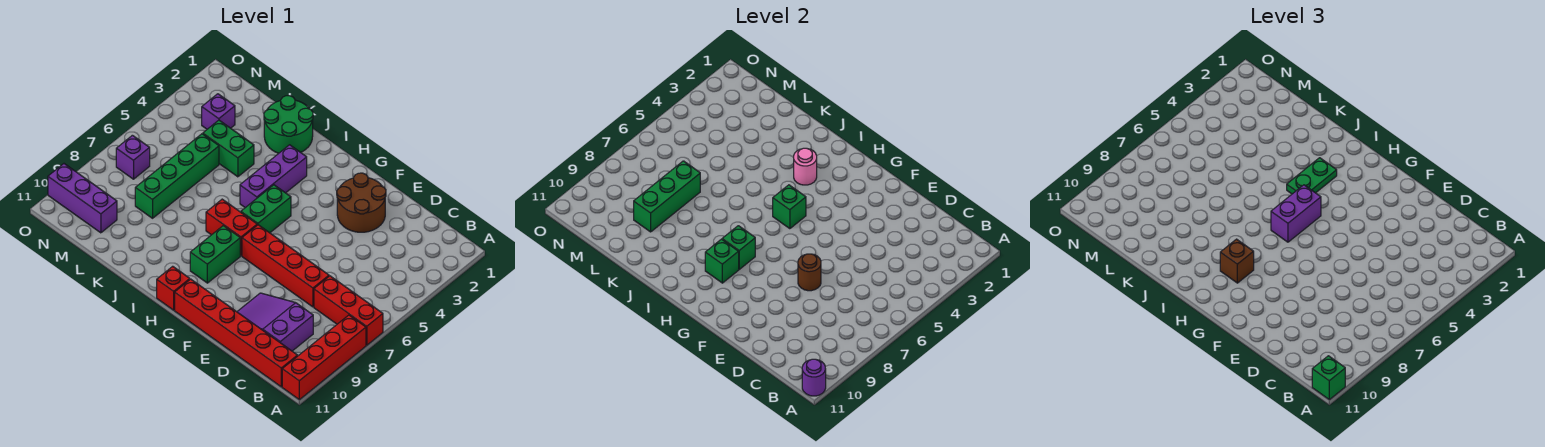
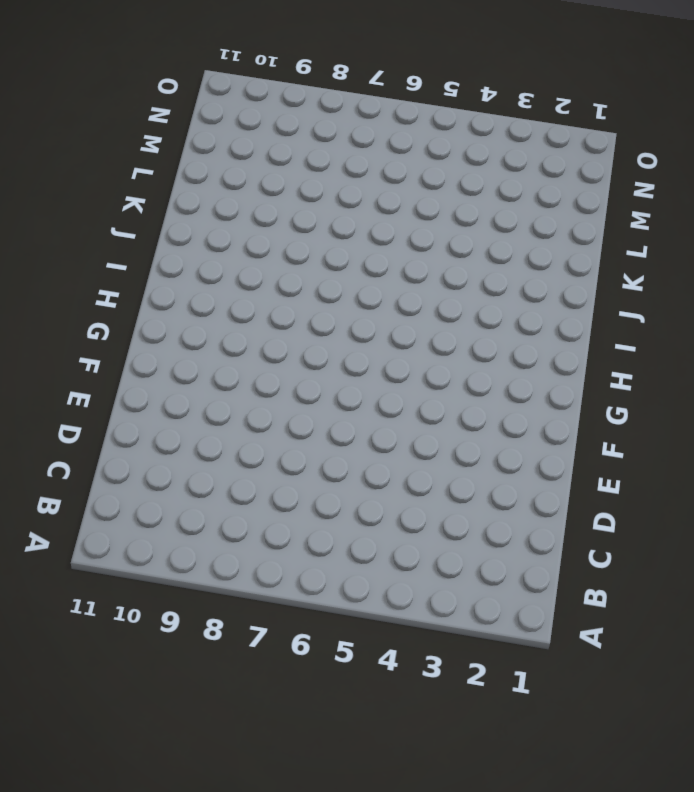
none -> red 1x3 brick [314,276,383,345]
none -> red 1x4 brick [282,315,366,400]
none -> red 1x6 brick [175,279,298,387]

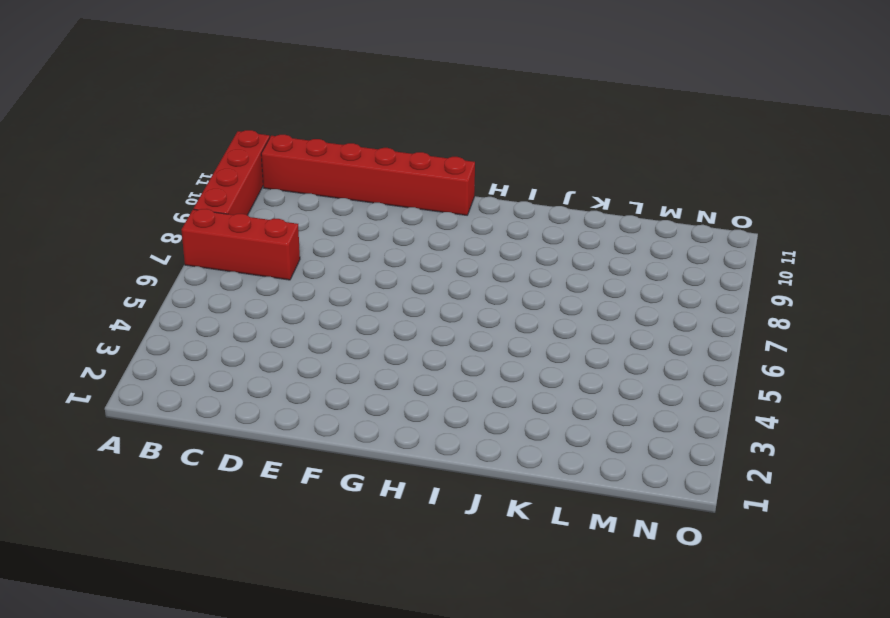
none -> purple 2x3 slope [237,293,313,351]
none -> red 1x4 brick [242,225,329,307]
none -> brown 2x2 round brick [337,173,386,232]

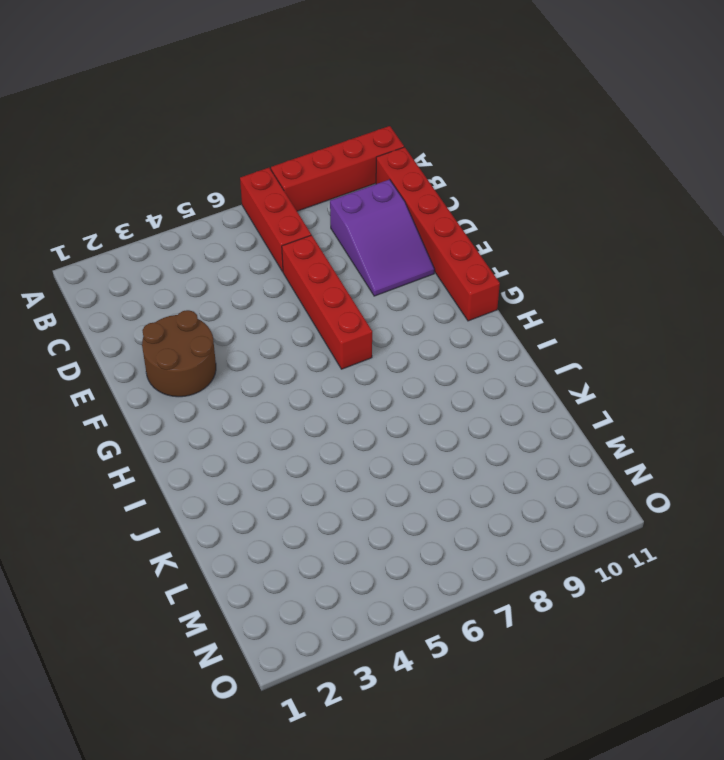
none -> green 1x2 brick [241,185,291,233]
none -> red 1x2 brick [206,199,257,256]
none -> green 1x2 brick [190,226,240,283]

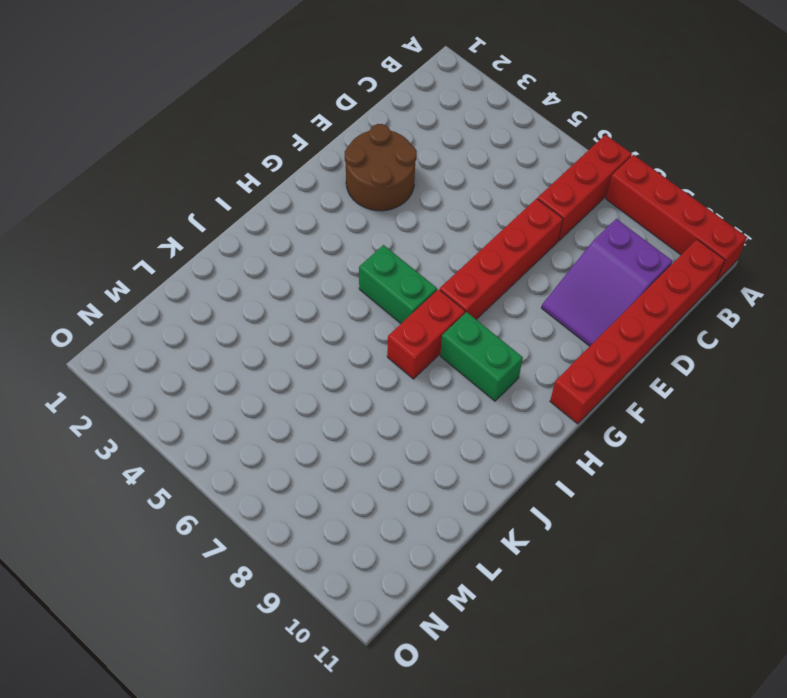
none -> red 1x1 brick [157,266,190,310]
none -> purple 1x3 brick [240,145,307,208]
none -> green 2x2 round brick [264,96,313,153]

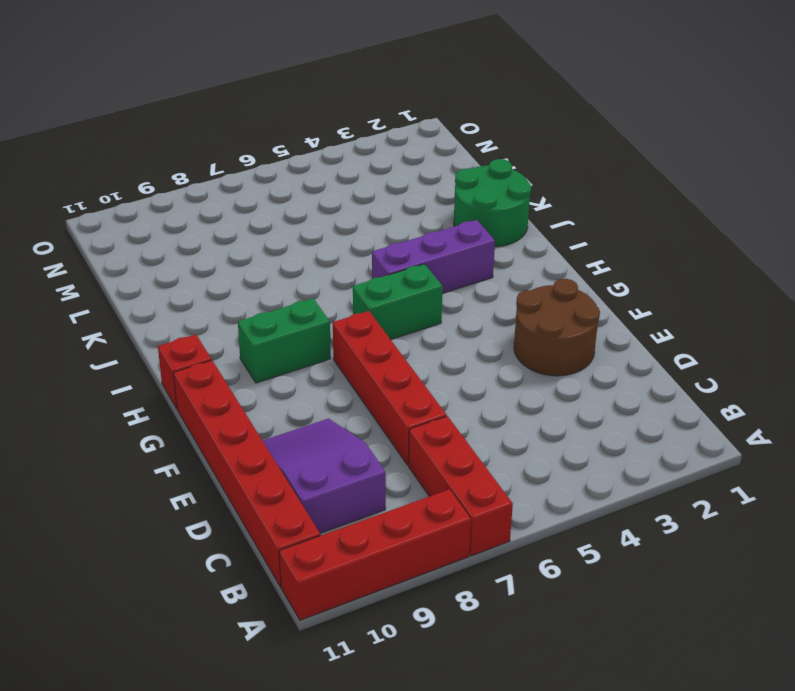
none -> red 1x2 brick [206,199,257,256]
none -> green 1x2 brick [203,120,254,177]
none -> green 1x4 brick [135,134,219,218]

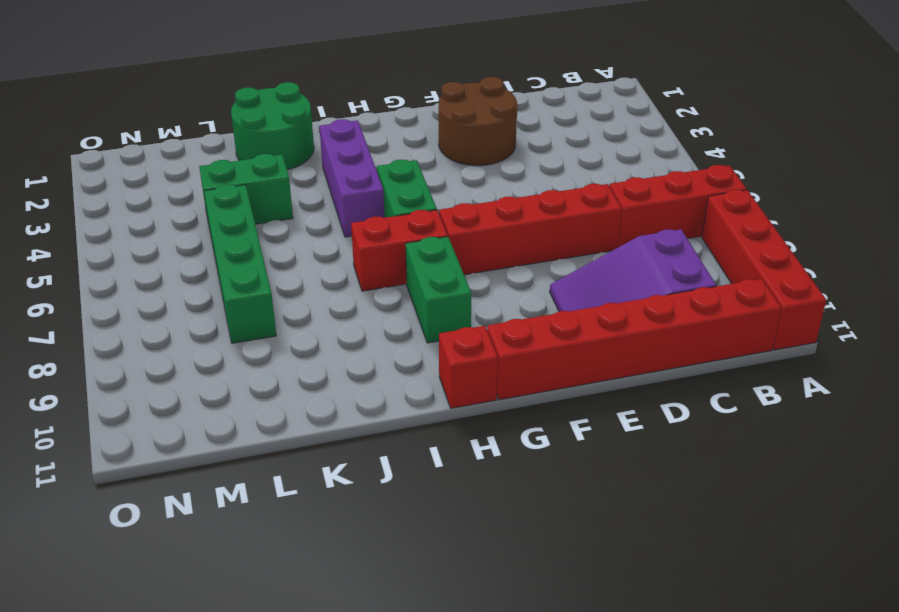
none -> purple 1x1 brick [202,94,235,129]
none -> purple 1x3 brick [48,164,117,233]
none -> purple 1x1 brick [116,135,150,179]

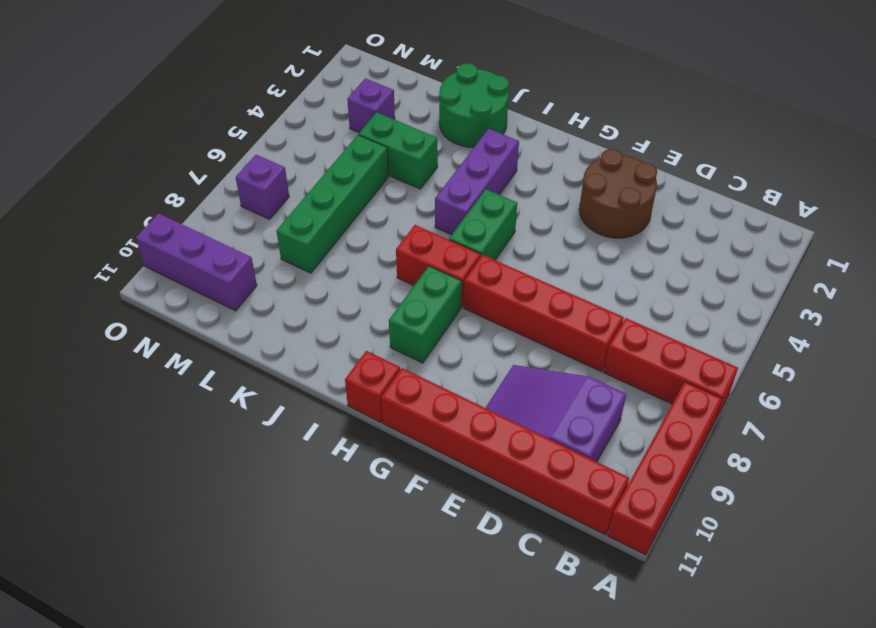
none -> purple 1x1 round brick [802,359,826,396]
none -> brown 1x1 round brick [798,254,821,291]
none -> green 1x1 brick [773,185,806,229]

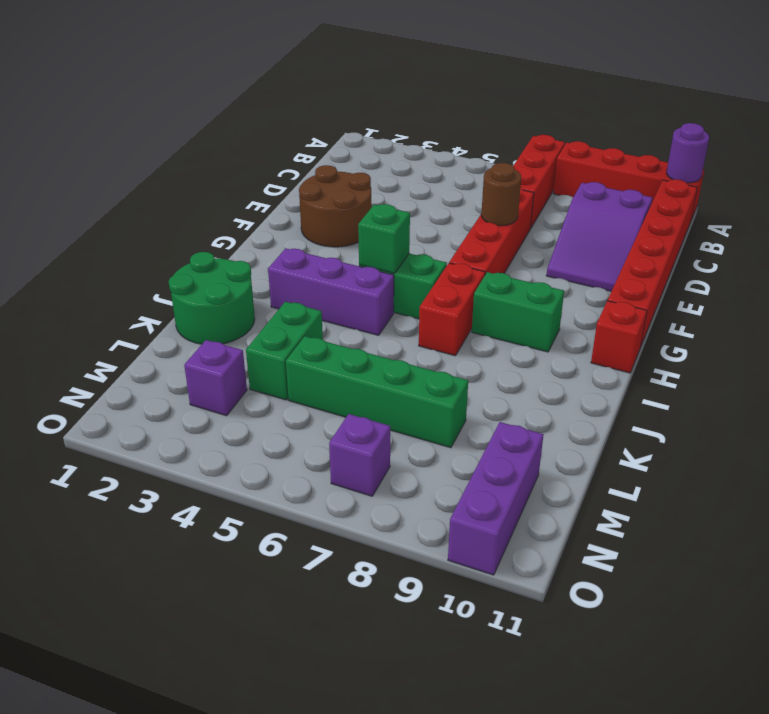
none -> green 1x1 brick [722,226,755,269]
none -> green 1x1 brick [705,239,739,283]
none -> pink 1x1 round brick [794,148,817,185]

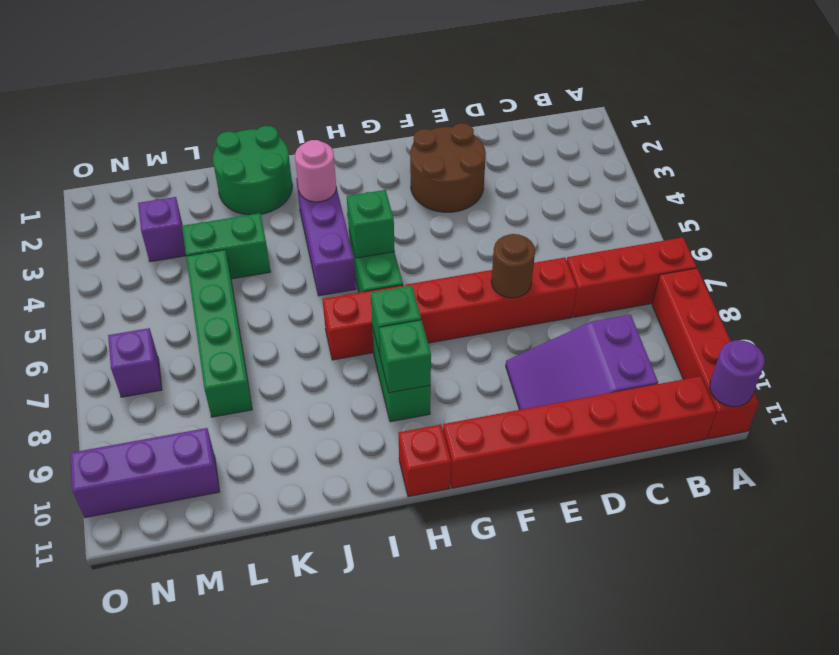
none -> green 1x3 brick [634,161,700,232]
none -> green 1x1 brick [1312,356,1345,400]
none -> purple 1x2 brick [1271,185,1321,242]

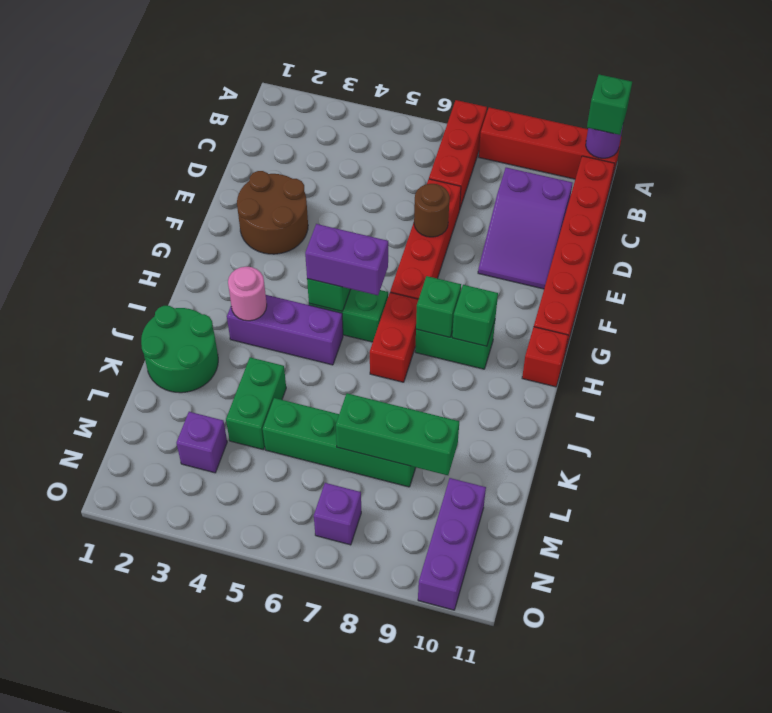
none -> brown 1x1 brick [1220,239,1254,283]
none -> green 1x2 plate [1287,158,1337,194]

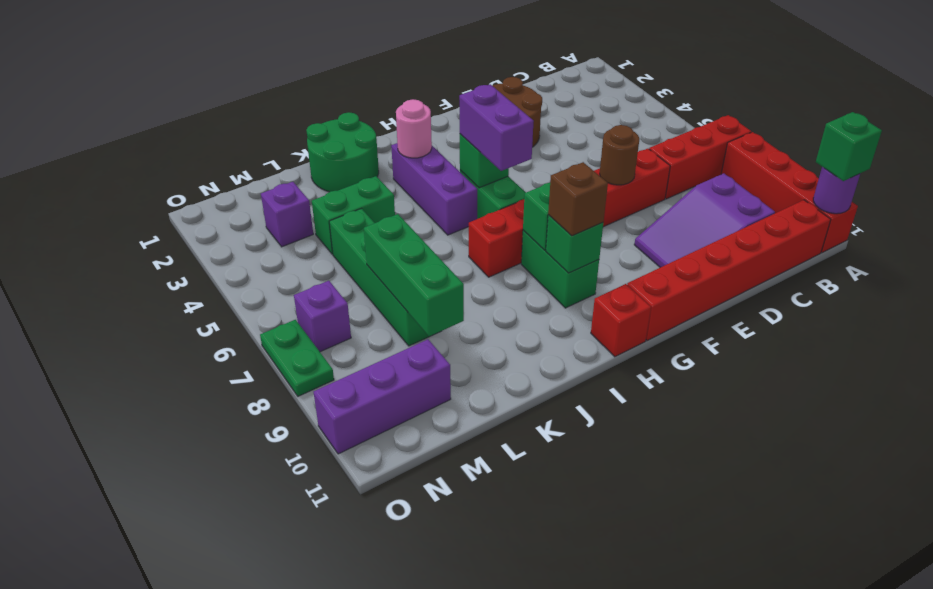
green 1x2 plate [260,320,334,396] -> green 1x2 plate moved to [1287,158,1337,194]

